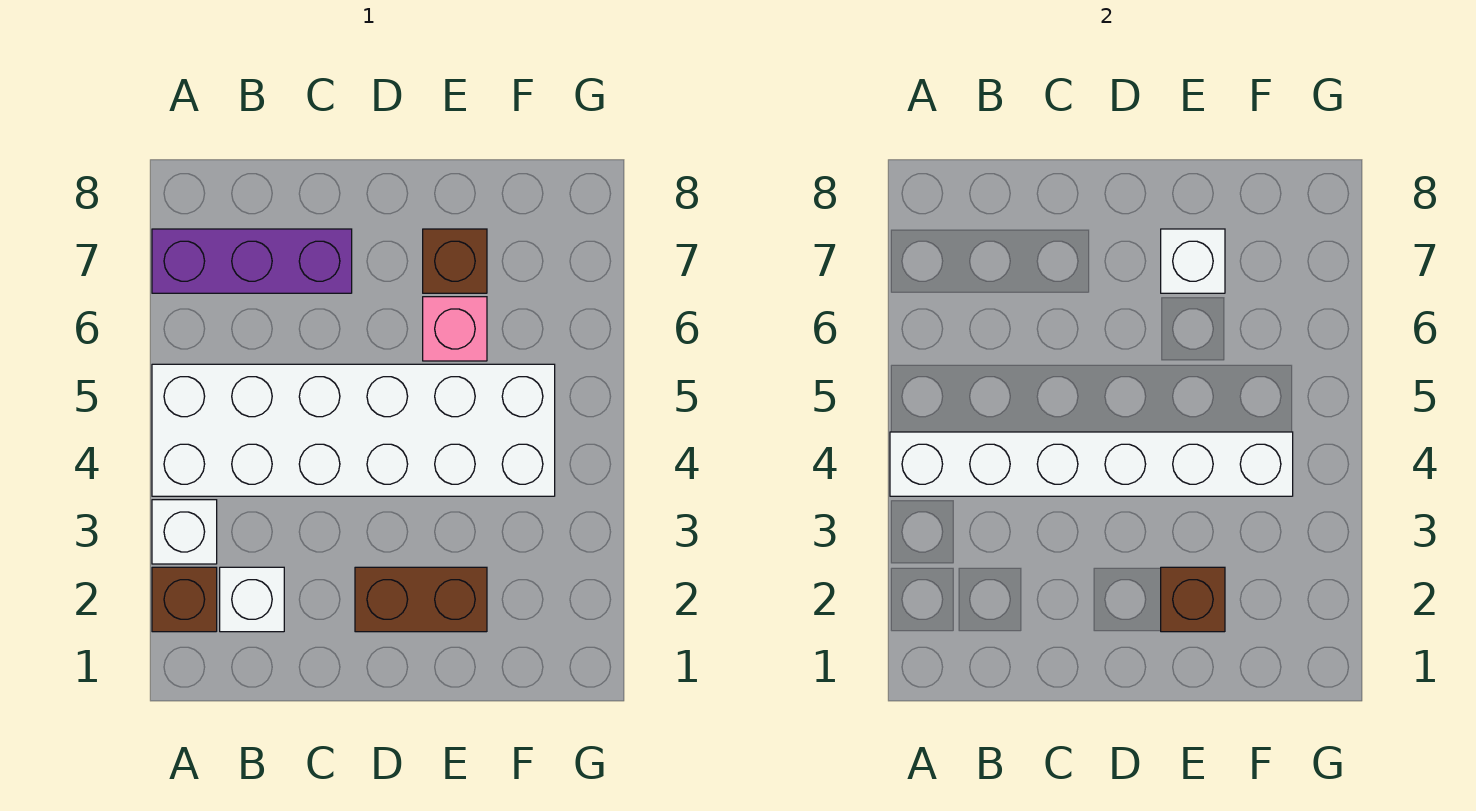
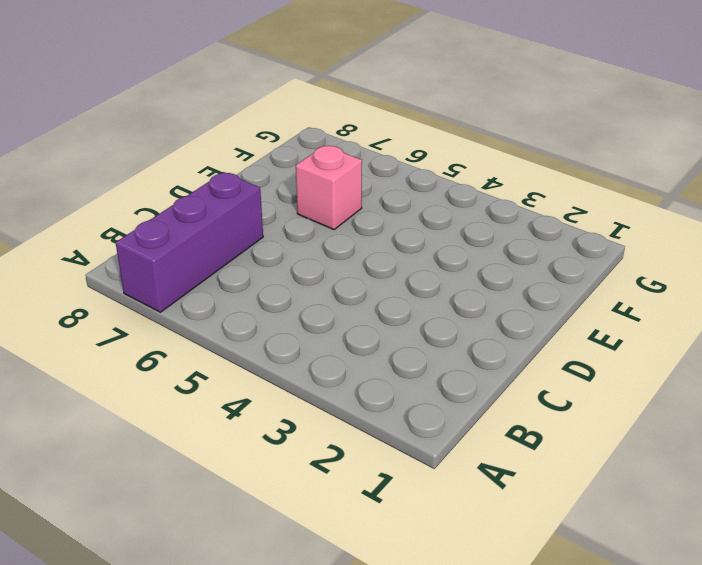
none -> brown 1x1 brick [152,567,217,632]
none -> white 1x1 brick [152,500,217,564]

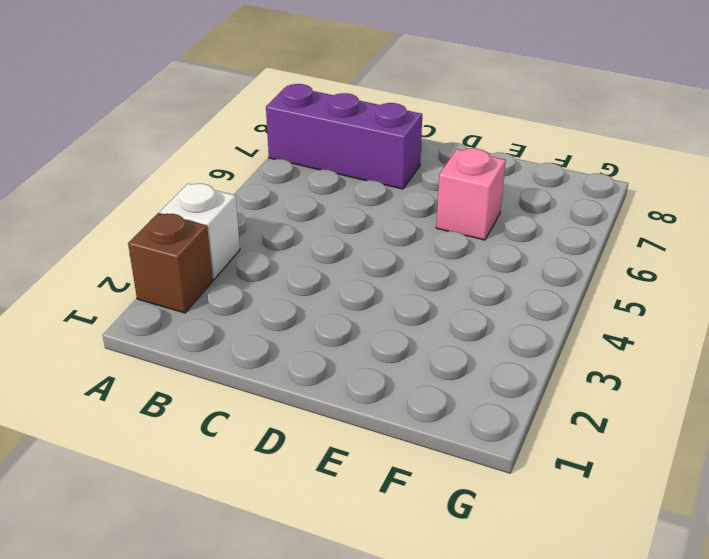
none -> white 2x6 brick [152,364,555,496]
none -> white 1x1 brick [220,567,284,632]

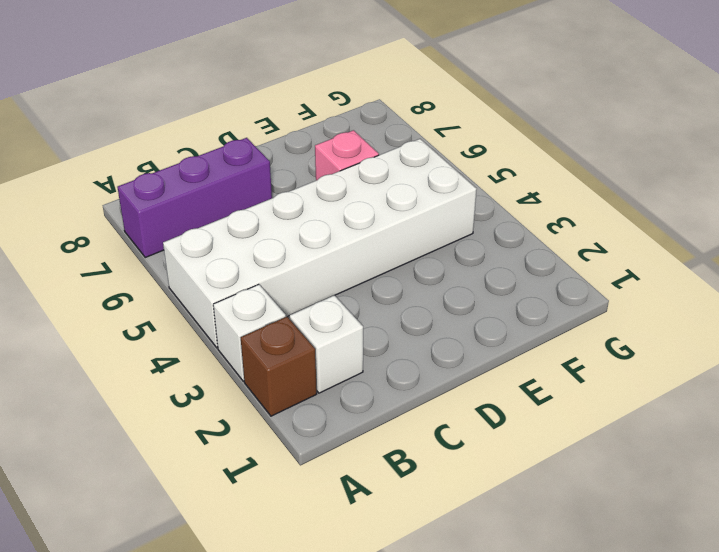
none -> brown 1x2 brick [355,567,487,632]
none -> brown 1x1 brick [423,229,487,293]

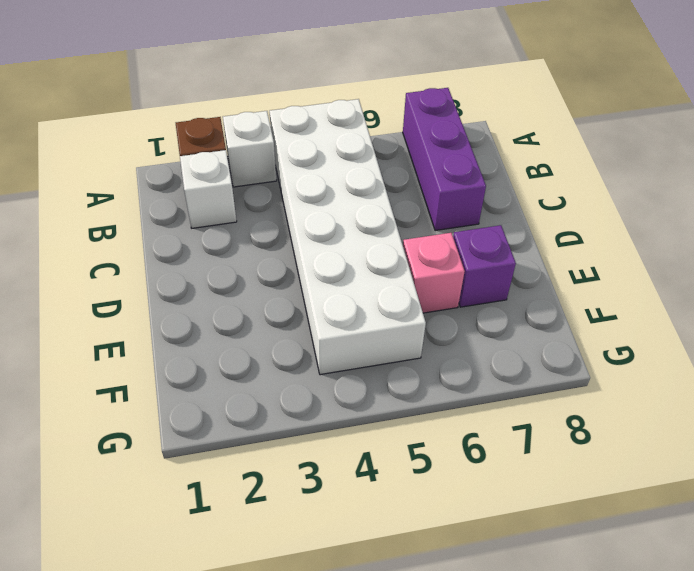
purple 1x1 brick [453,225,516,307] -> brown 1x1 brick [423,229,487,293]
none -> brown 1x2 brick [355,567,487,632]
none -> white 1x6 brick [890,432,1293,496]

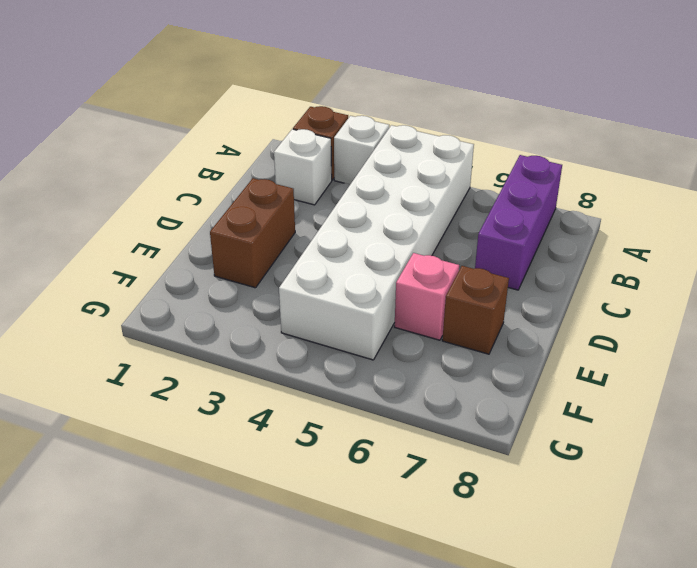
none -> white 1x6 brick [890,432,1293,496]
none -> brown 1x1 brick [1161,567,1225,632]

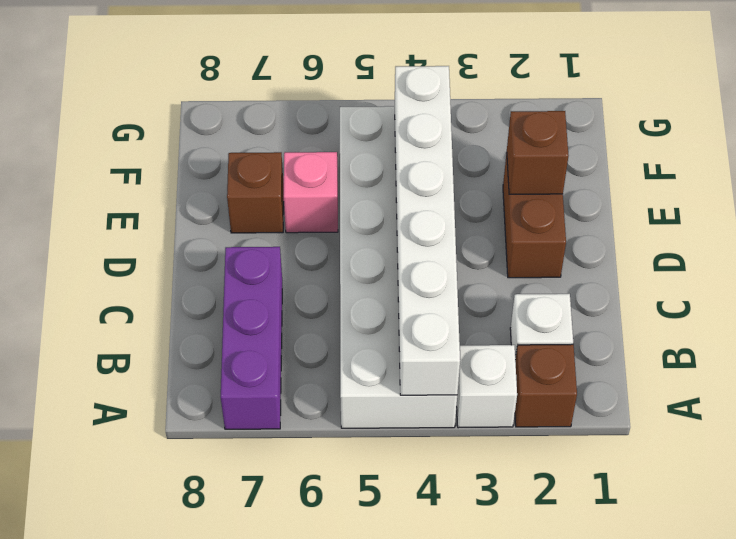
none -> white 1x1 brick [1161,229,1225,293]

